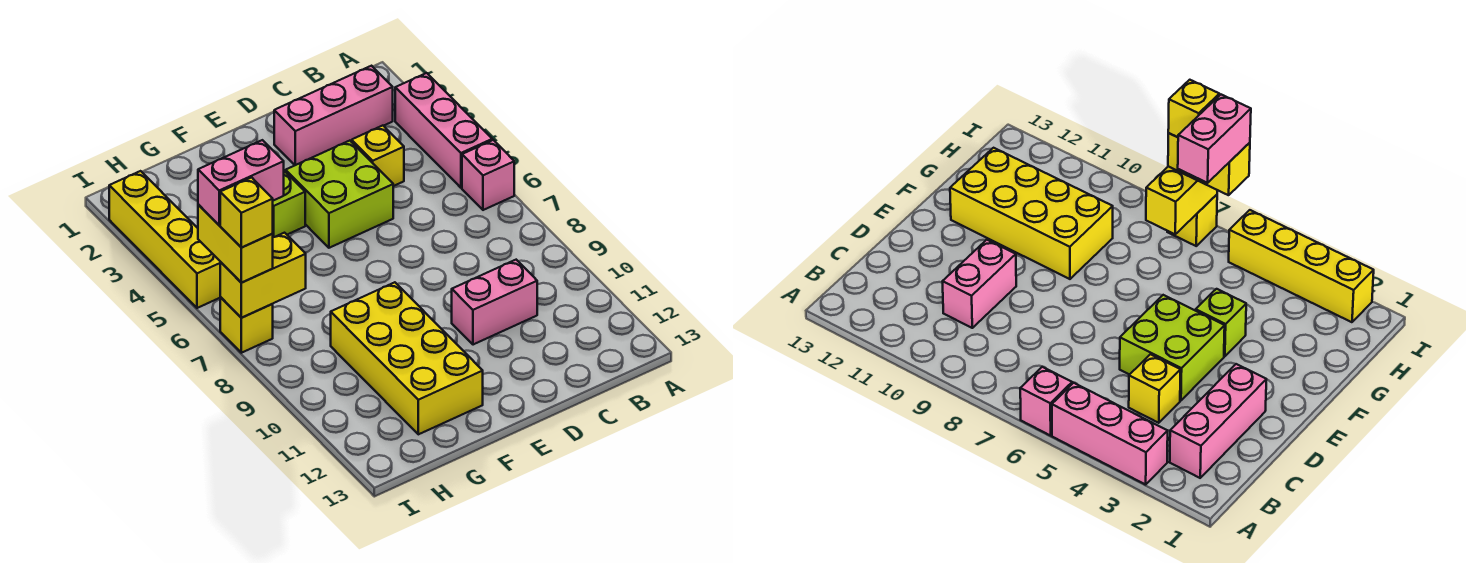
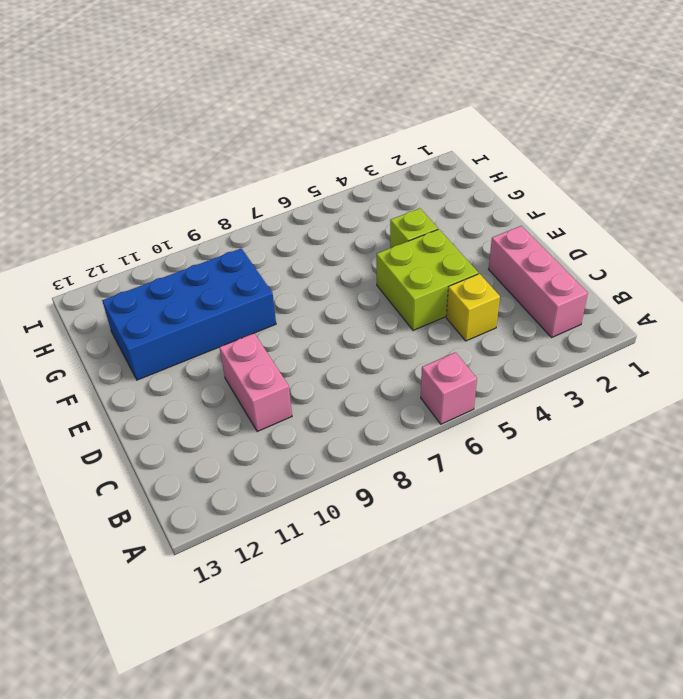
blue 2x4 brick [102,248,276,380] -> yellow 2x4 brick [331,282,483,434]
none -> pink 1x3 brick [395,73,492,188]
none -> yellow 1x4 brick [109,171,220,308]
none -> yellow 1x1 brick [220,297,273,353]

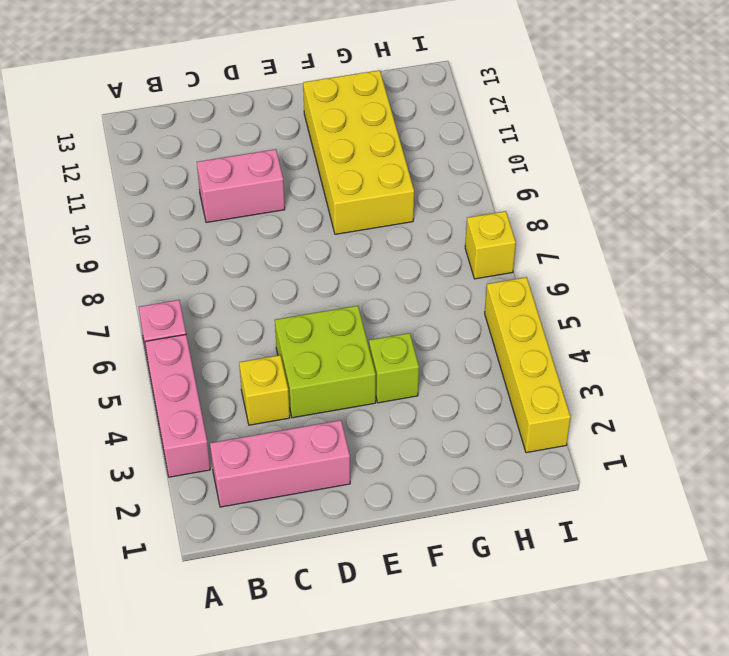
none -> yellow 1x2 brick [220,233,306,318]
none -> yellow 1x2 brick [198,205,273,283]
none -> pink 1x2 brick [198,140,284,225]

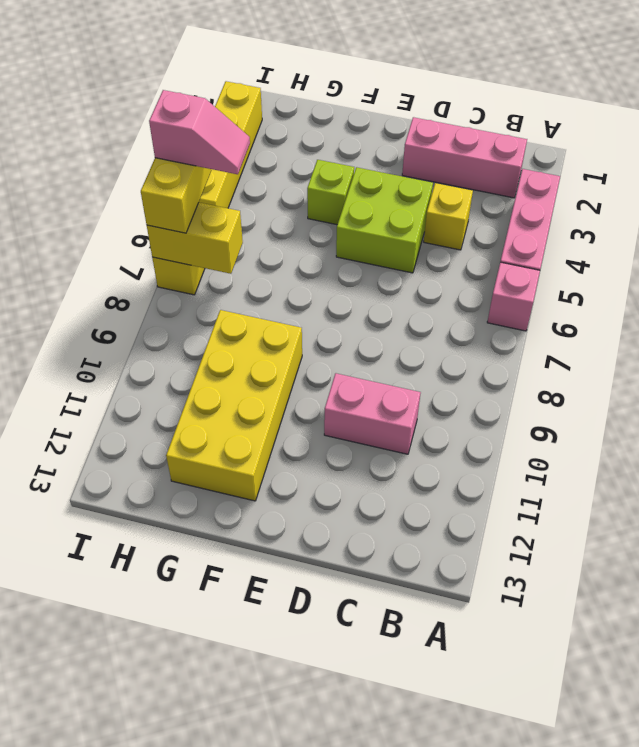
pink 1x2 slope [149,90,250,174] -> pink 1x2 brick [198,140,284,225]
none -> yellow 1x1 brick [220,177,273,247]

